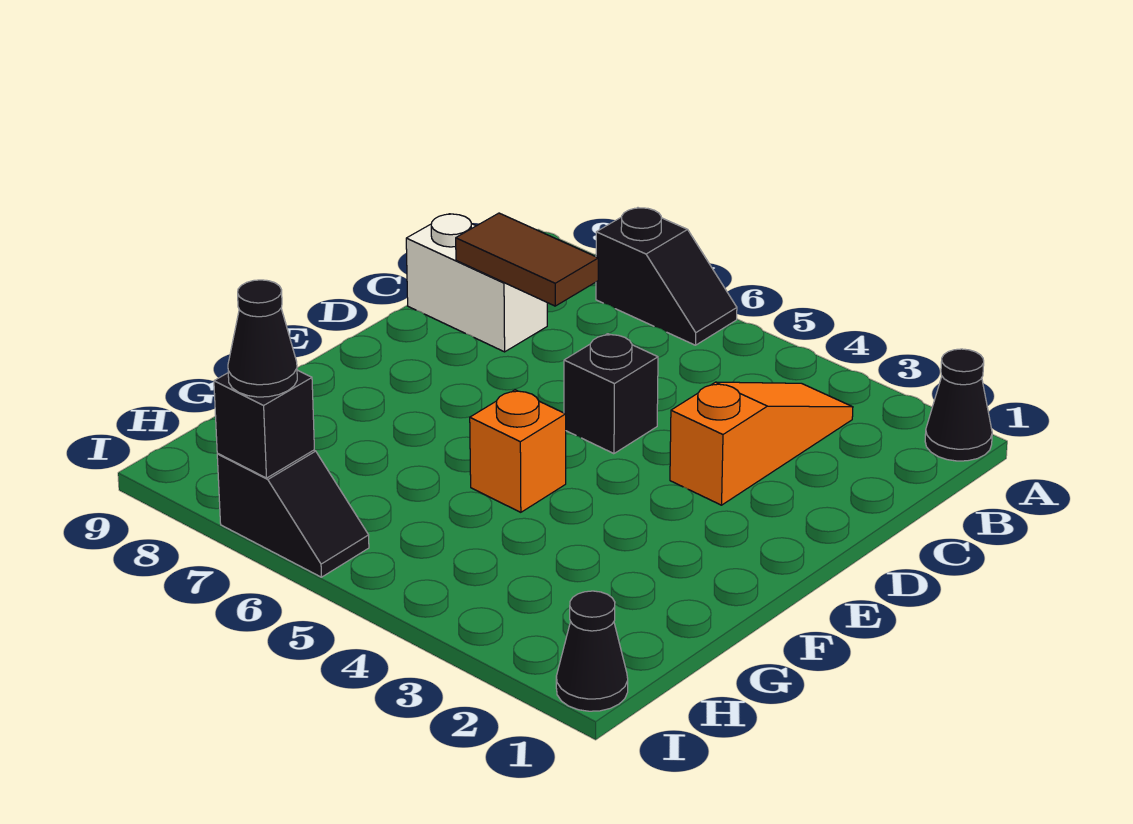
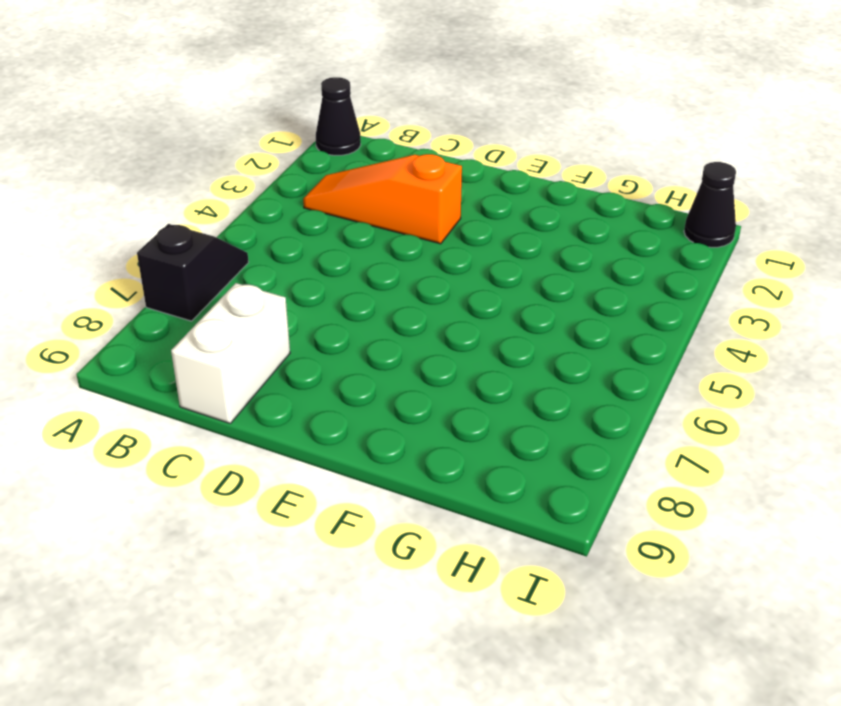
none -> black 1x1 brick [564,334,658,454]
none -> orange 1x1 brick [470,390,566,512]

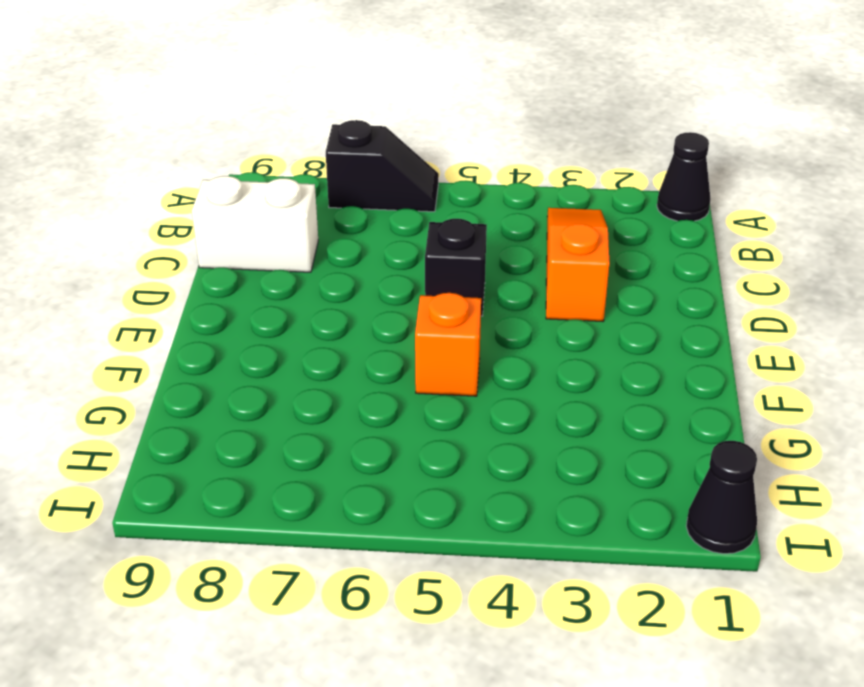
none -> black 1x2 slope [217,450,369,577]
none -> brown 1x2 tile [456,213,598,306]

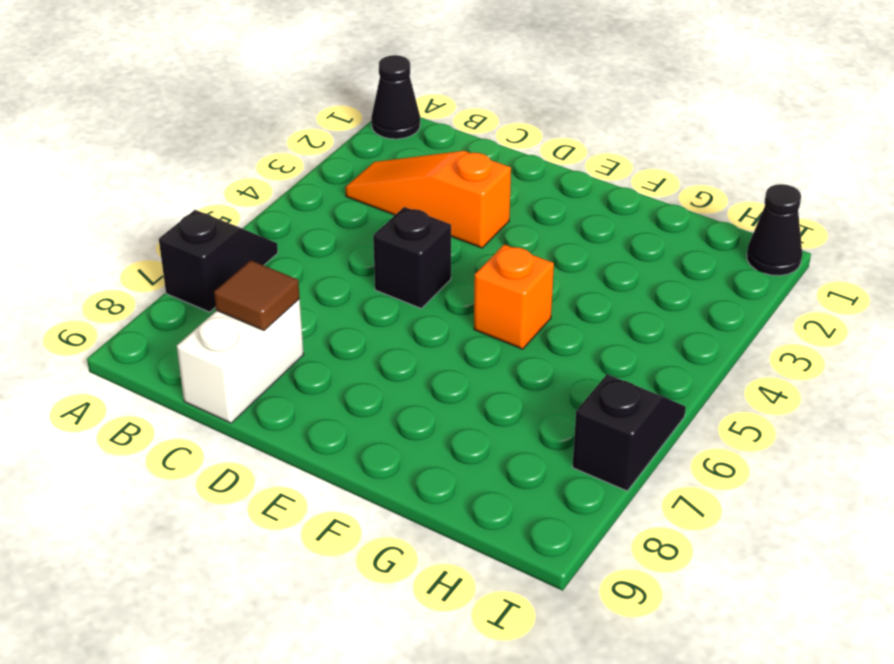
brown 1x1 tile [214,260,300,331] -> brown 1x2 tile [456,213,598,306]
none -> black 1x1 brick [214,370,314,478]
none -> black 1x1 cone [228,280,297,397]

